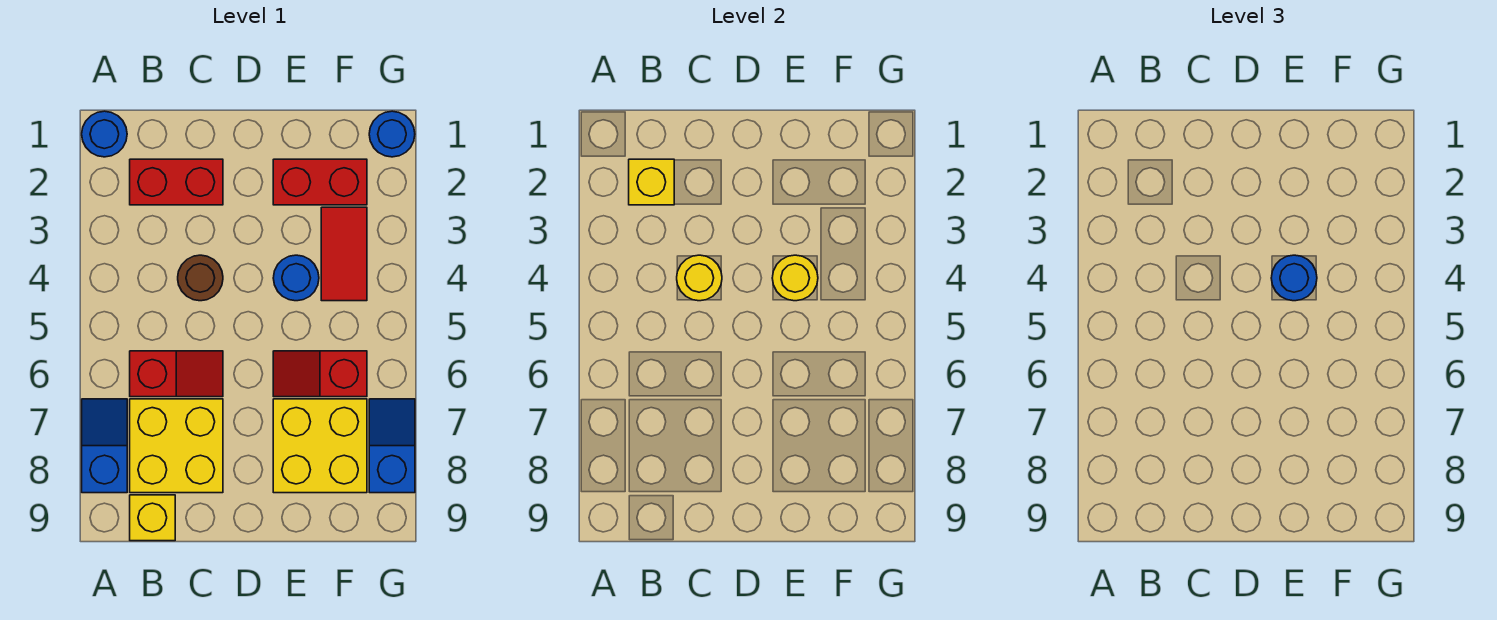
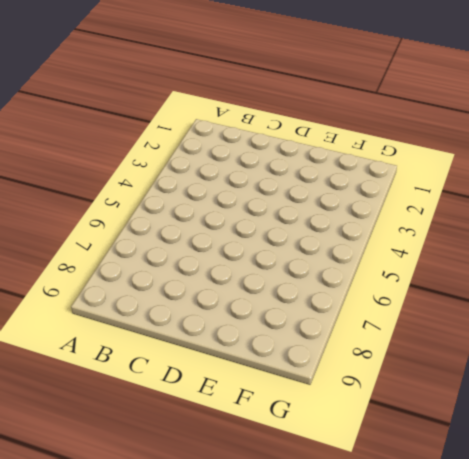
none -> blue 1x1 round brick [82,111,127,157]
none -> blue 1x2 slope [82,399,127,493]
none -> red 1x2 brick [130,159,223,205]

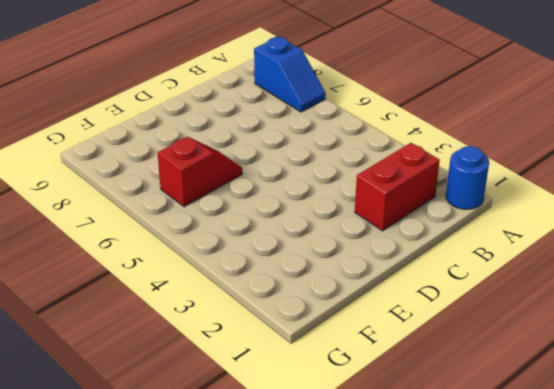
none -> red 1x2 slope [130,351,223,397]
none -> yellow 2x2 brick [130,399,223,493]
none -> yellow 1x1 brick [130,495,175,541]

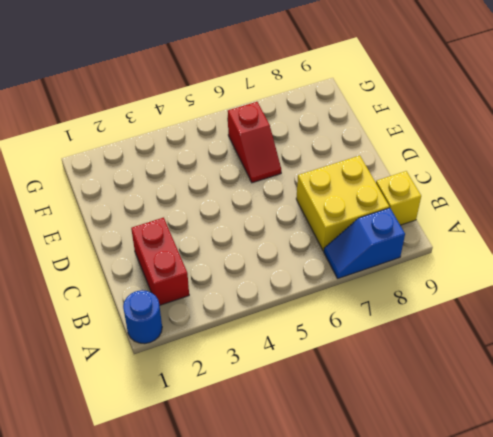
none -> red 1x2 slope [130,351,223,397]
none -> brown 1x1 round brick [178,255,223,301]
none -> red 1x2 brick [273,159,367,205]

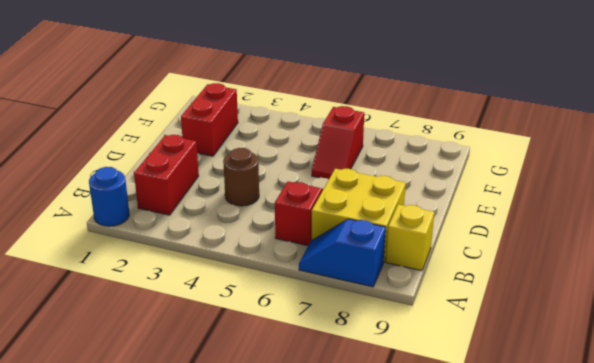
none -> blue 1x1 round brick [273,255,319,301]
none -> yellow 2x2 brick [273,399,367,493]
none -> red 1x2 tile [321,207,367,301]

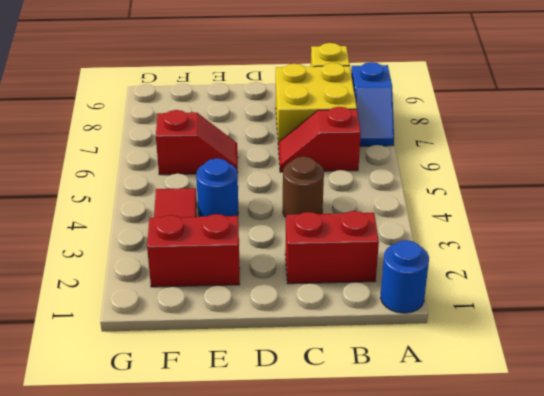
none -> yellow 2x2 brick [273,399,367,493]
none -> blue 1x1 round brick [369,111,415,157]
none -> blue 1x2 slope [369,399,415,493]

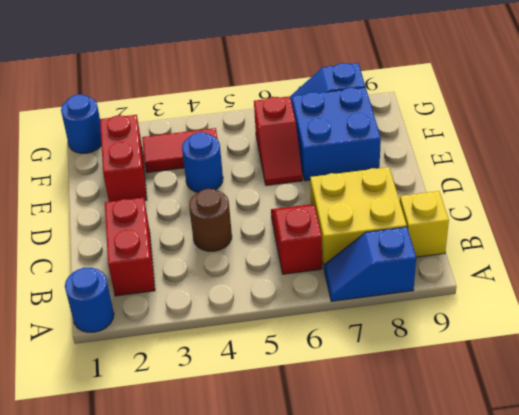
blue 2x2 brick [292,87,381,181] -> yellow 2x2 brick [273,399,367,493]
none -> yellow 1x1 brick [629,159,674,205]
none -> yellow 1x1 round brick [677,255,722,301]
none -> yellow 1x1 round brick [772,255,818,301]

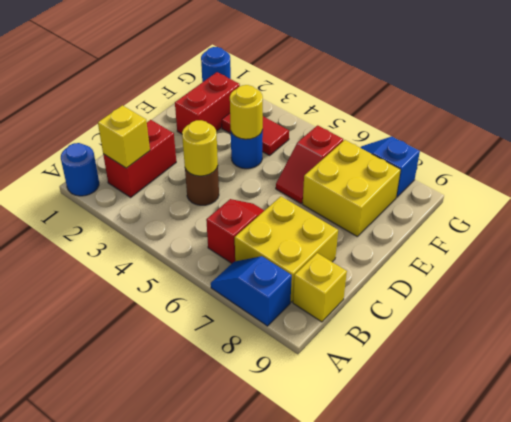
none -> blue 1x1 round brick [1271,255,1317,301]

